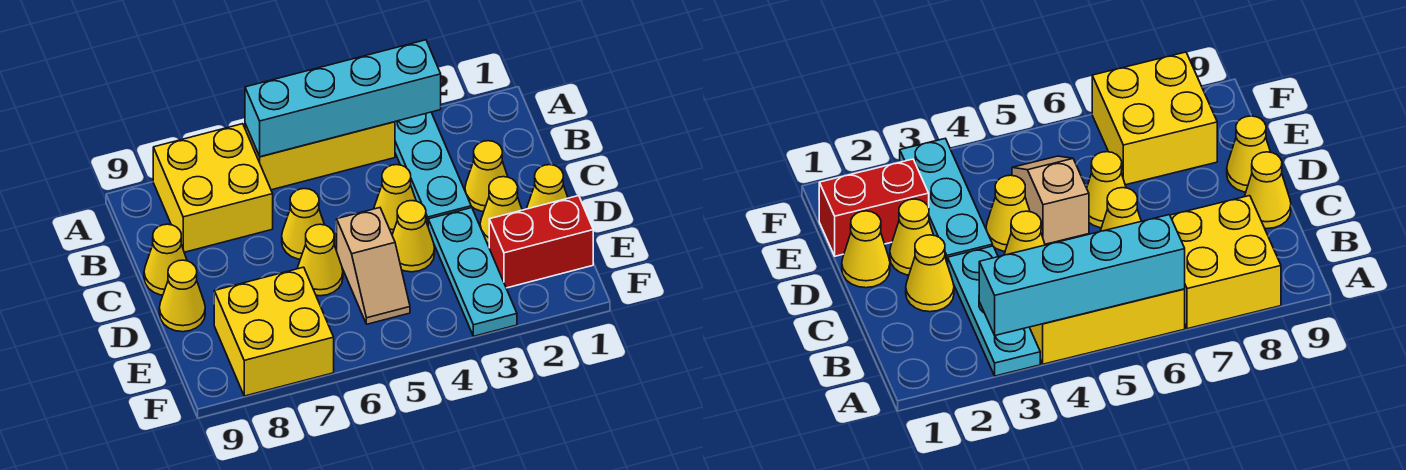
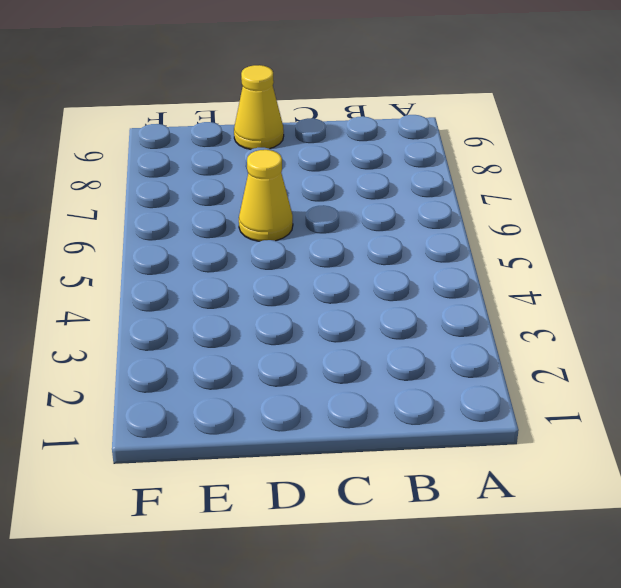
none -> cyan 1x3 plate [395,112,471,225]
none -> yellow 1x3 brick [245,122,395,190]
none -> yellow 2x2 brick [153,124,273,252]

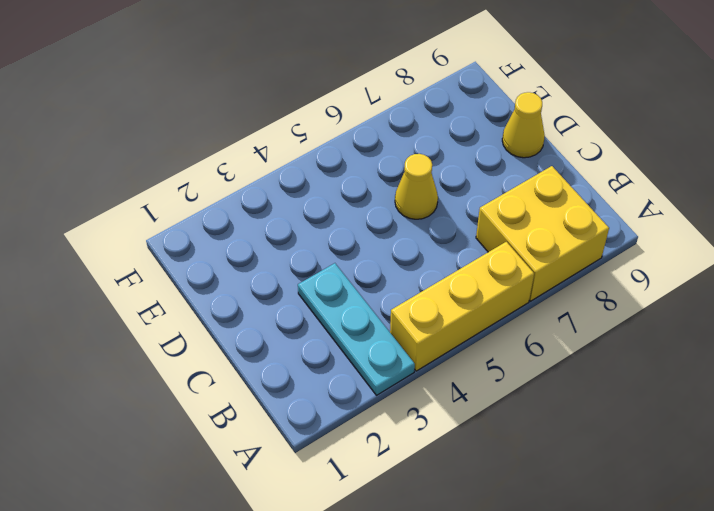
none -> yellow 1x1 cone [465,141,508,212]
none -> yellow 1x1 cone [374,165,416,234]
none -> yellow 1x1 cone [282,189,324,259]

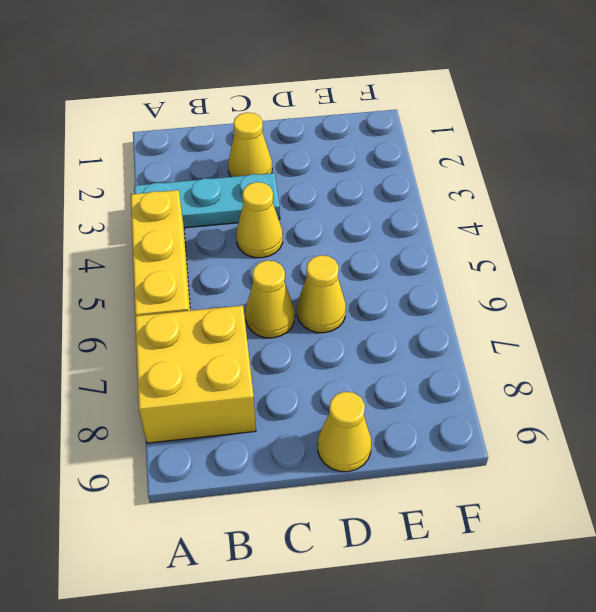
none -> yellow 1x1 cone [144,224,187,295]
none -> yellow 1x1 cone [527,165,568,209]
none -> yellow 1x1 cone [480,177,522,244]

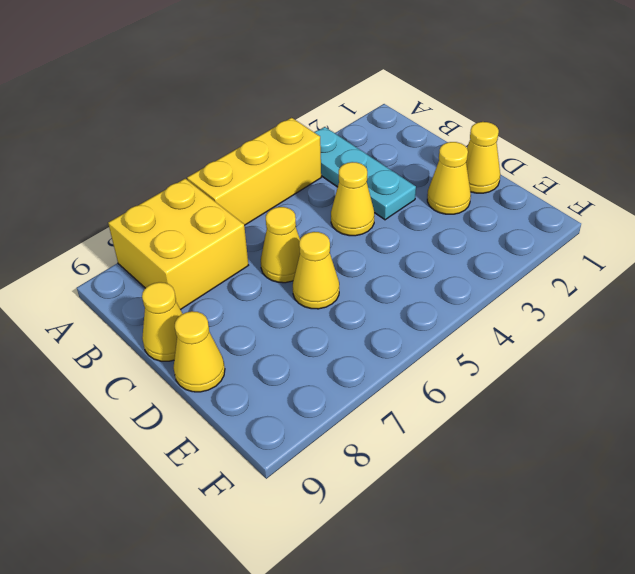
none -> yellow 1x1 cone [465,141,508,212]
none -> cyan 1x3 plate [428,208,517,336]
none -> yellow 1x1 cone [392,201,435,272]

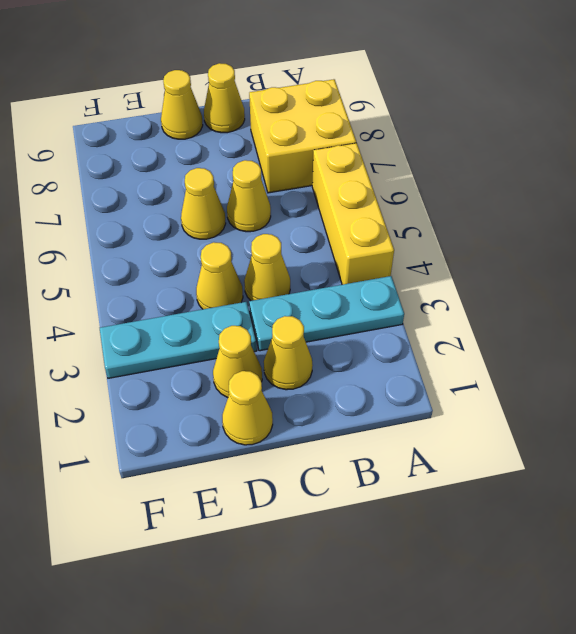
none -> tan 1x2 slope [337,208,410,324]
none -> red 1x2 brick [489,196,593,288]
none -> yellow 2x2 brick [214,267,334,396]

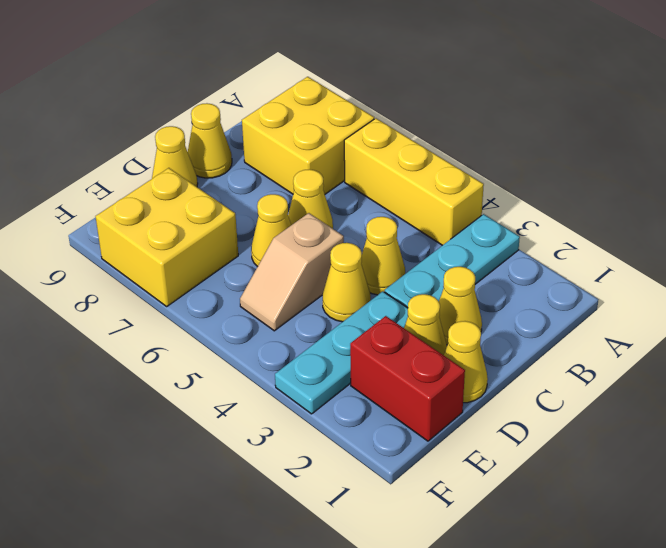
none -> cyan 1x4 brick [245,40,441,157]

